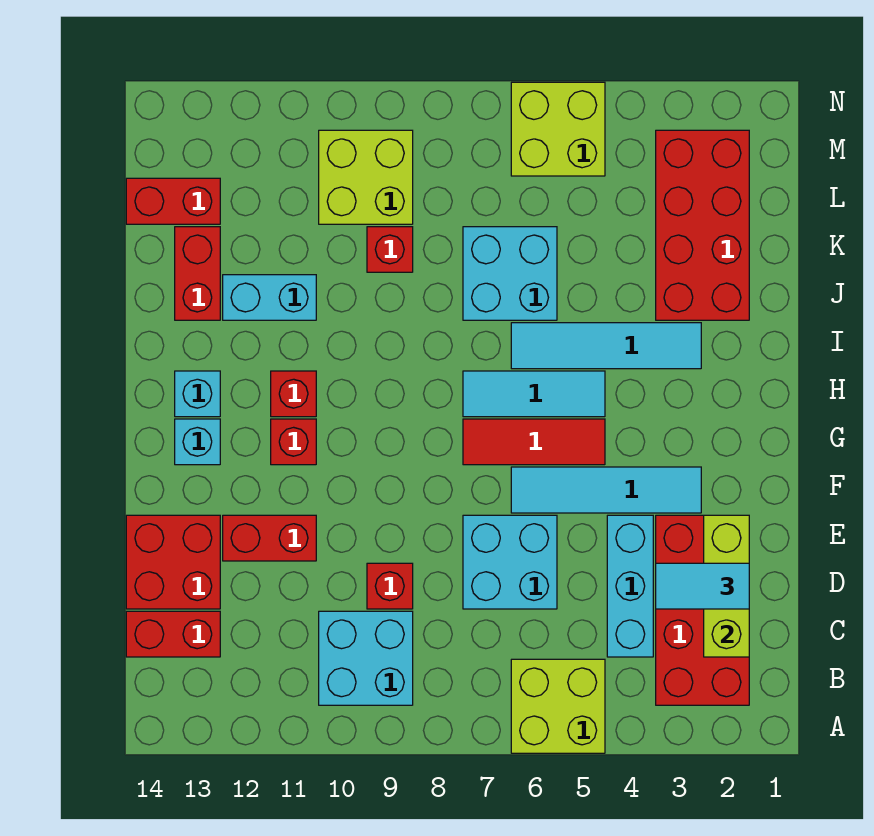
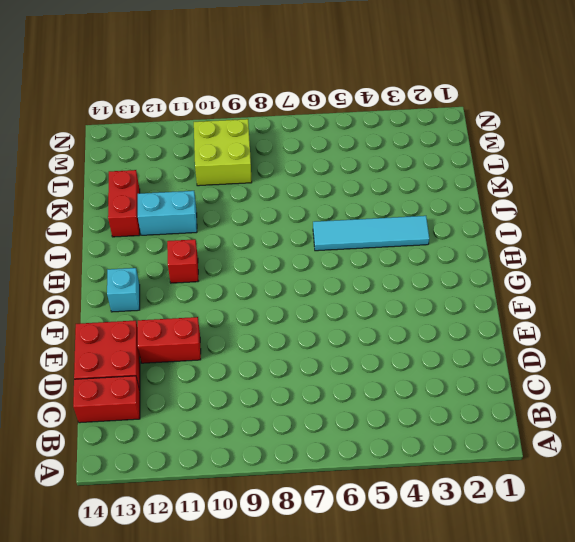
none -> lime 2x2 brick [511,659,605,753]
none -> red 2x4 brick [656,515,749,705]
none -> cyan 2x2 brick [319,611,413,705]

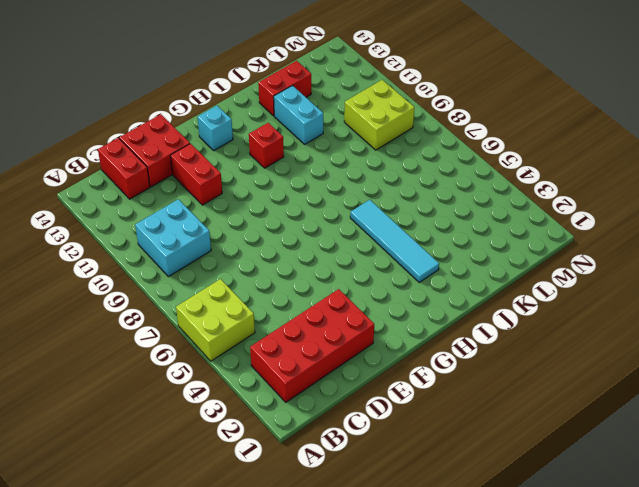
none -> cyan 1x3 brick [607,515,653,657]
none -> cyan 2x2 brick [463,515,557,609]
none -> red 1x1 brick [367,563,413,609]

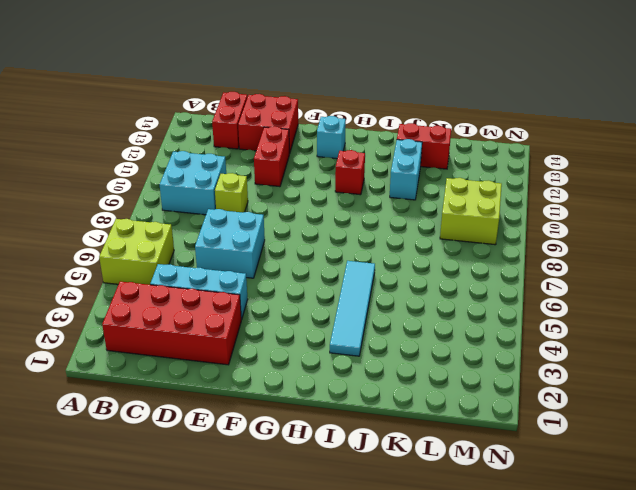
lime 1x1 brick [215,173,248,213] -> red 1x1 brick [367,563,413,609]
none -> cyan 1x4 tile [511,467,701,513]
none -> red 1x3 tile [463,419,605,465]
none -> red 1x1 brick [271,419,316,465]

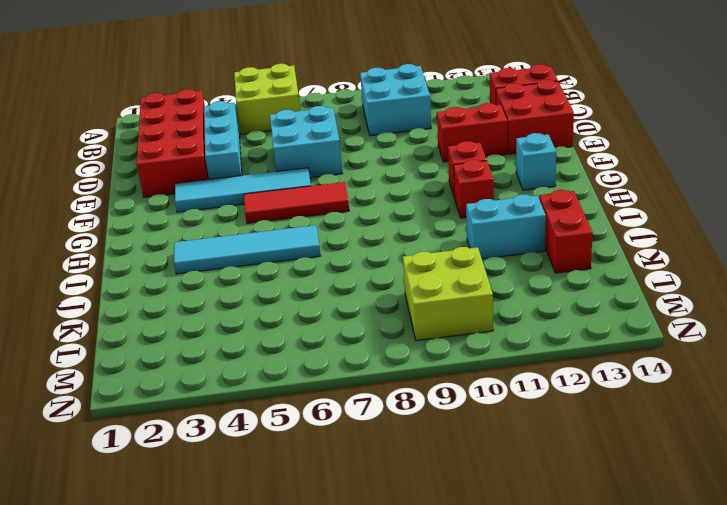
none -> red 1x1 brick [367,563,413,609]
none -> cyan 1x3 tile [463,371,605,417]
none -> cyan 1x1 brick [175,371,220,417]

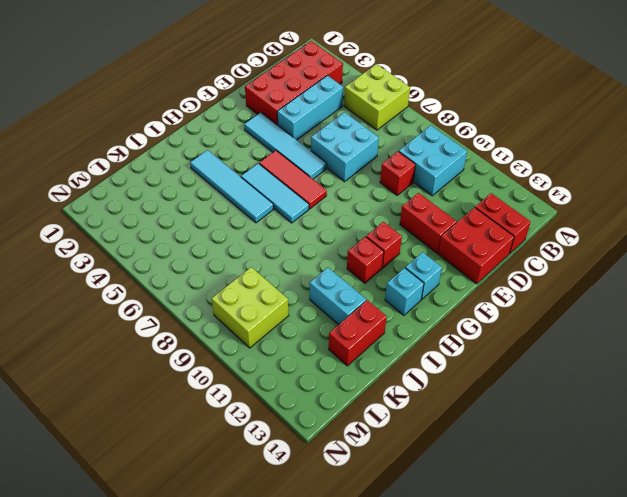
none -> red 2x4 brick [656,130,749,320]
none -> cyan 2x2 brick [463,227,557,320]
none -> red 1x1 brick [367,227,413,272]

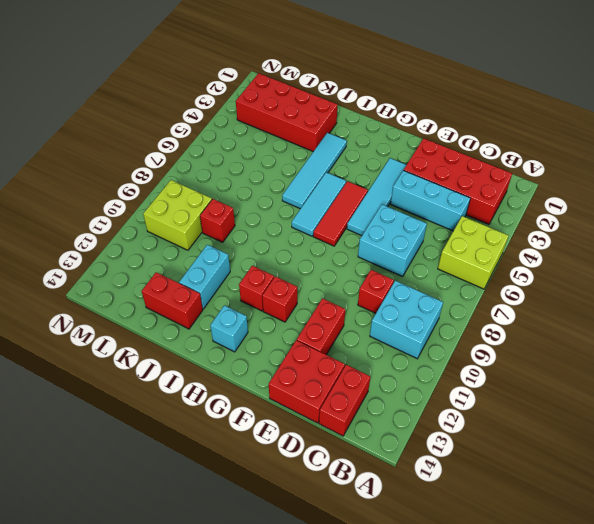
none -> cyan 1x1 brick [175,419,220,465]
none -> cyan 2x2 brick [463,227,557,320]
none -> red 1x2 brick [126,178,220,224]

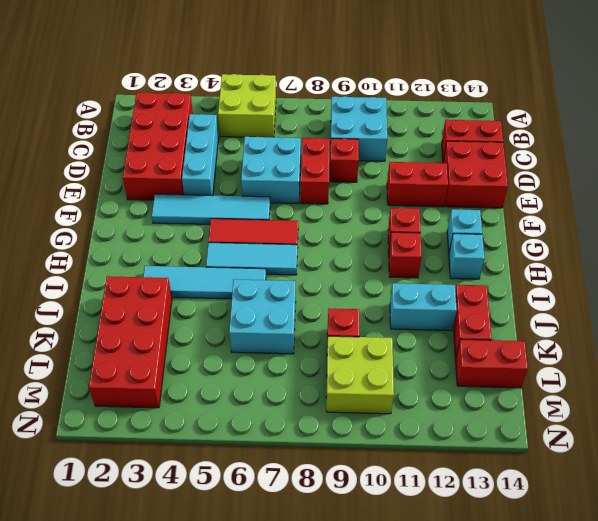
red 1x2 brick [301,138,330,204] -> none
none -> lime 2x2 brick [511,82,605,176]
none -> lime 1x3 brick [704,515,749,657]
none -> cyan 1x2 tile [656,563,749,609]

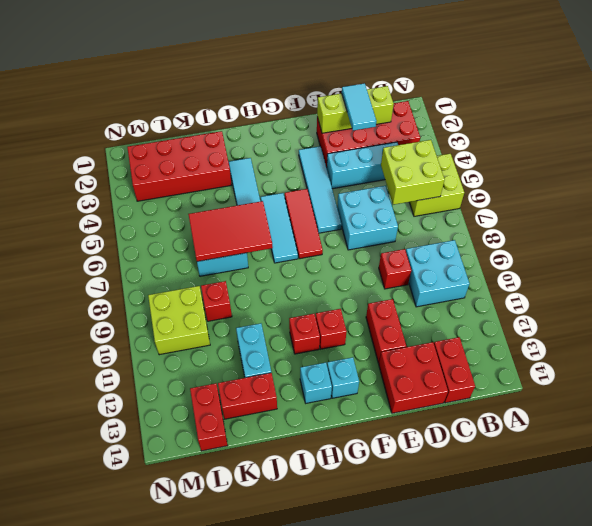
lime 2x2 brick [381,140,445,205] -> lime 2x2 brick moved to [511,82,605,176]
red 2x3 tile [188,201,273,262] -> none

